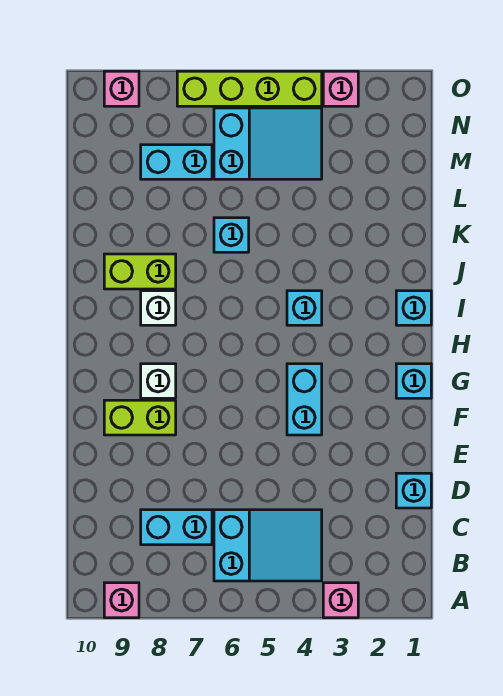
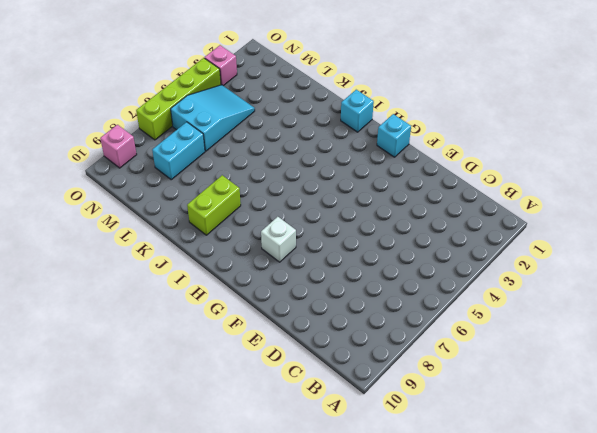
none -> pink 1x1 brick [323,583,358,618]
none -> pink 1x1 brick [104,583,139,618]
none -> cyan 2x3 slope [214,510,322,581]

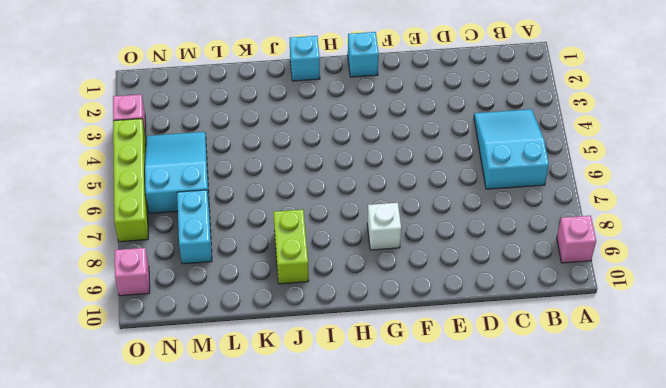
none -> pink 1x1 brick [323,583,358,618]
none -> cyan 1x2 brick [141,510,212,545]
none -> cyan 1x1 brick [396,473,431,508]

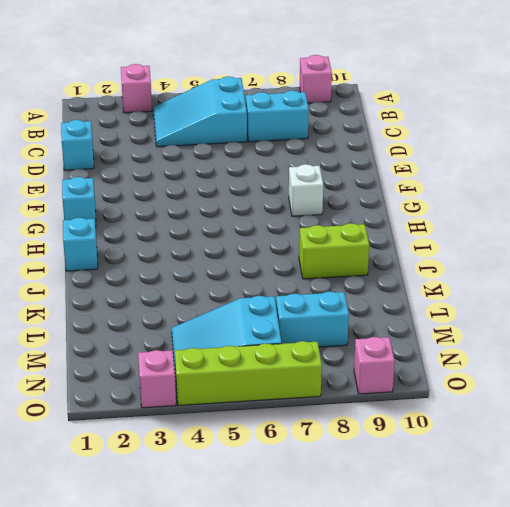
none -> cyan 1x2 brick [287,364,322,435]
none -> lime 1x2 brick [104,400,176,435]
none -> cyan 1x1 brick [287,291,322,325]

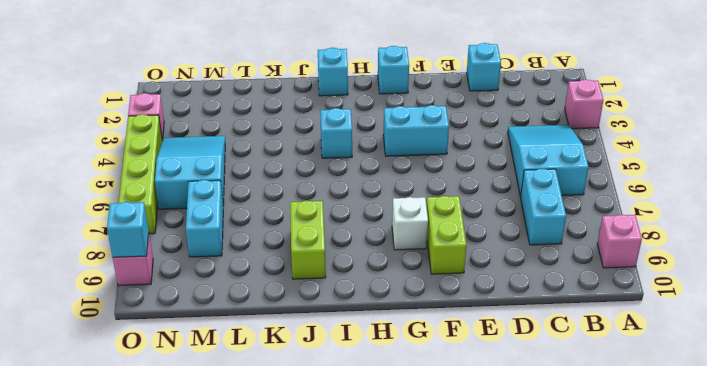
cyan 1x1 brick [107,202,149,257] -> cyan 1x1 brick moved to [214,218,249,252]
none -> white 1x1 brick [141,291,176,325]

